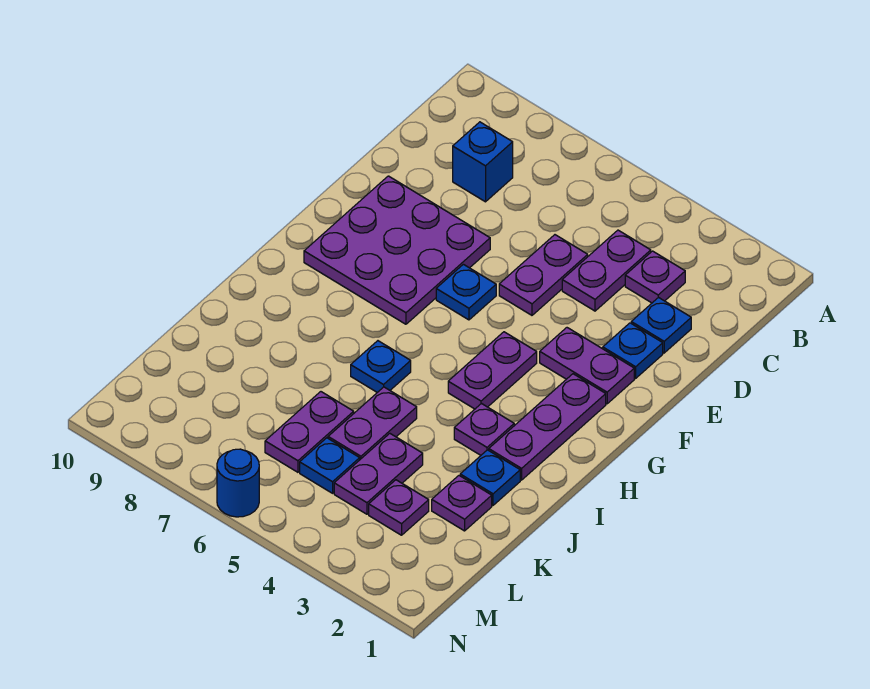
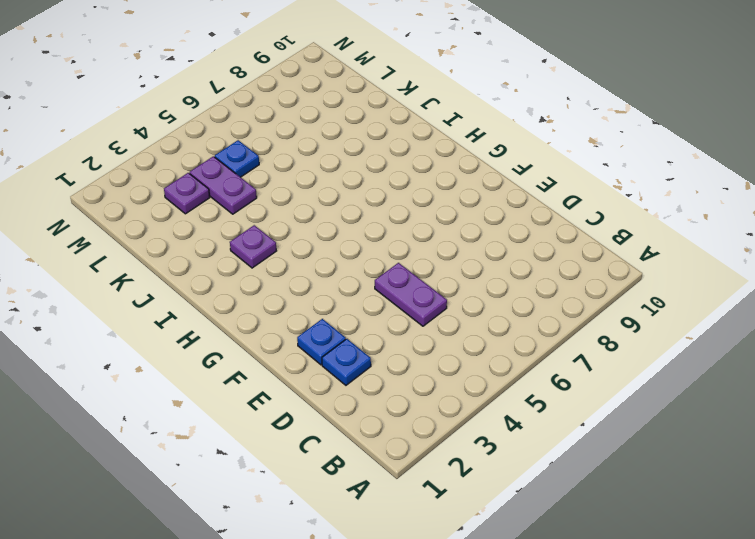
none -> purple 1x1 plate [625,251,685,303]
none -> purple 1x2 plate [562,230,651,311]
none -> blue 1x1 brick [453,122,513,202]

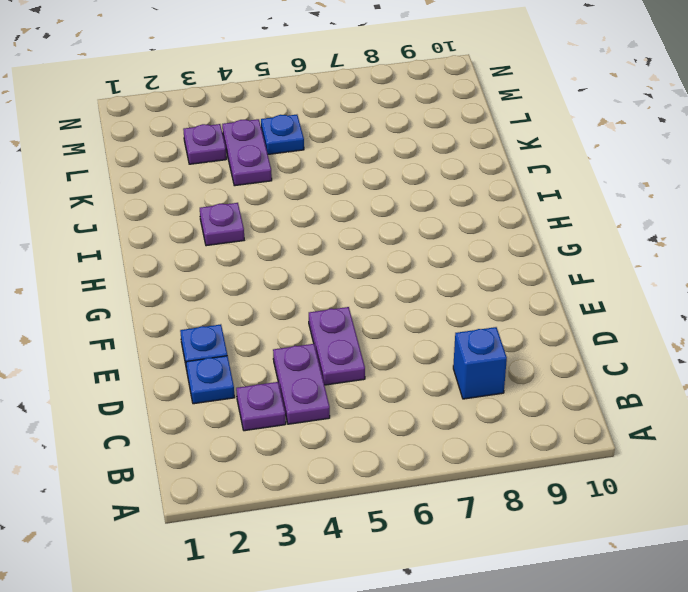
none -> purple 3x3 plate [304,176,490,324]
none -> purple 1x2 plate [540,328,634,404]
none -> blue 1x1 plate [436,264,496,320]

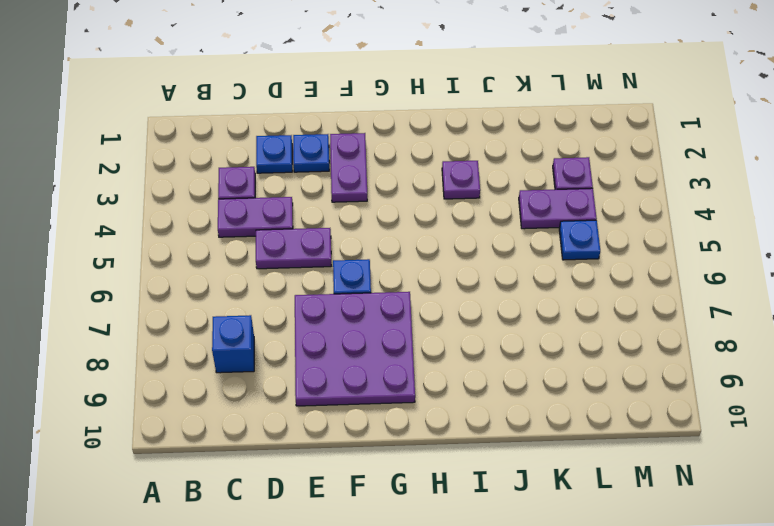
none -> purple 1x3 plate [489,374,606,480]
none -> purple 1x2 plate [448,332,537,409]
none -> blue 1x1 plate [351,341,411,392]

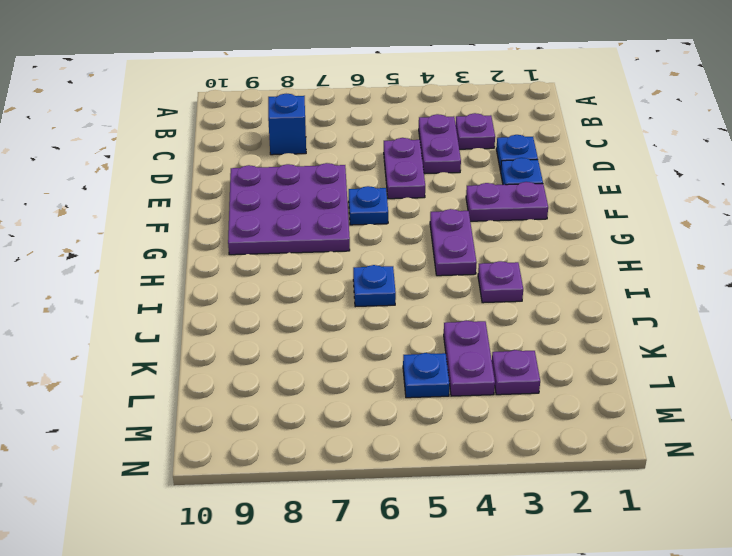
none -> purple 1x3 plate [489,374,606,480]
none -> blue 1x1 plate [460,450,520,505]
none -> purple 1x2 plate [328,387,417,459]

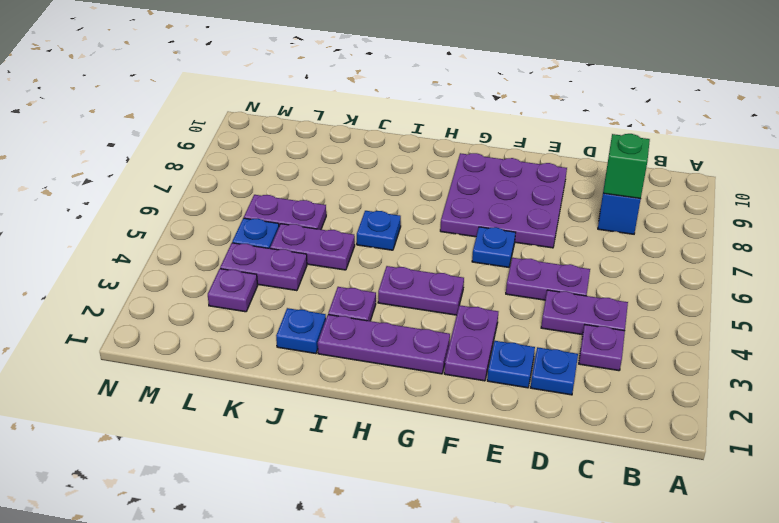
green 1x1 brick [603,134,650,199] -> none
none -> purple 1x1 plate [432,476,492,531]
none -> blue 1x1 round brick [217,449,259,517]

